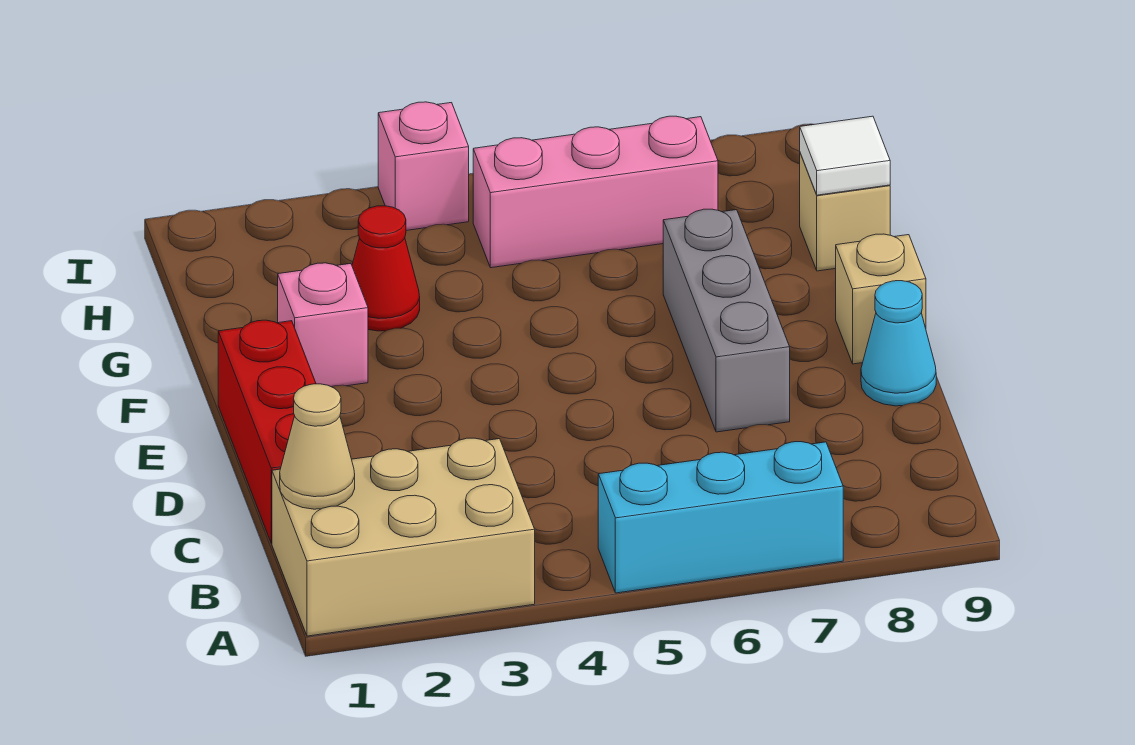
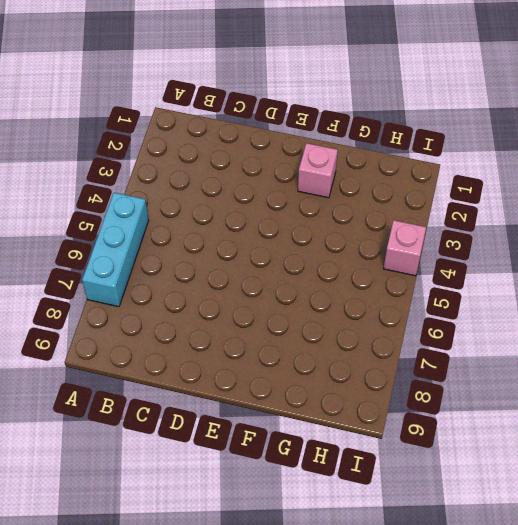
none -> tan 2x3 brick [272,438,535,636]
none -> red 1x3 brick [218,320,316,543]
none -> grey 1x3 brick [663,209,790,432]

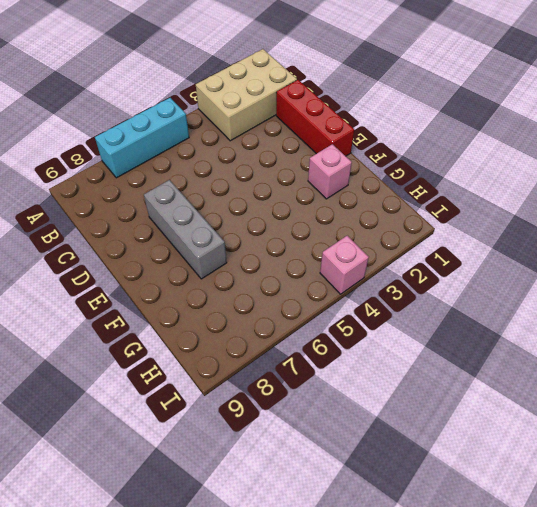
none -> cyan 1x1 cone [861,281,936,406]
none -> tan 1x1 brick [836,234,926,364]
none -> red 1x1 cone [352,206,420,331]

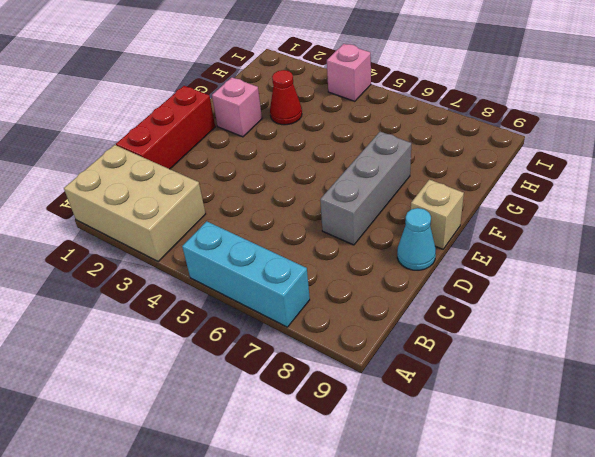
none -> tan 1x1 brick [800,153,890,271]
none -> pink 1x3 brick [473,116,718,268]
none -> tan 1x1 cone [280,384,355,509]

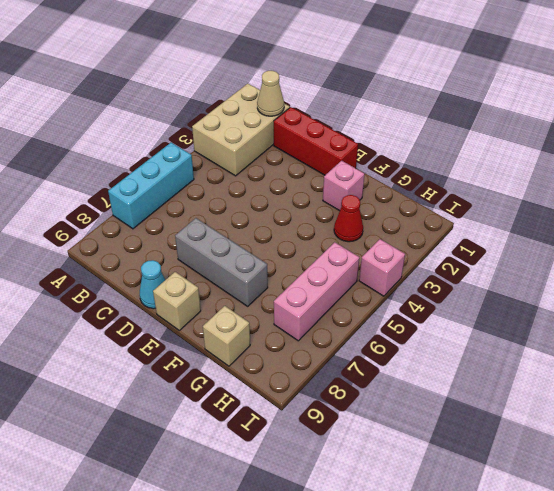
none -> white 1x1 tile [800,116,890,195]

